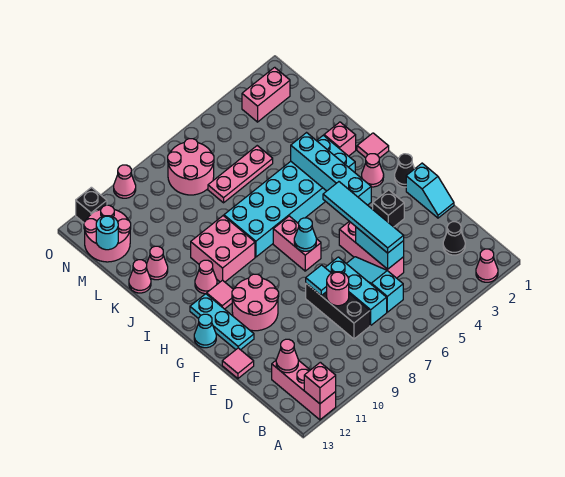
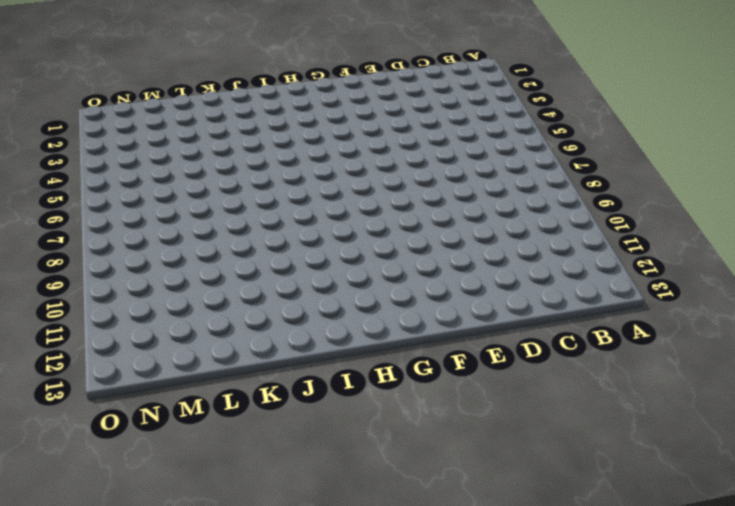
none -> pink 1x1 cone [476,249,498,282]
none -> pink 1x3 brick [272,360,336,420]
none -> black 1x1 cone [443,222,465,255]
none -> cyan 1x3 slope [346,257,403,312]

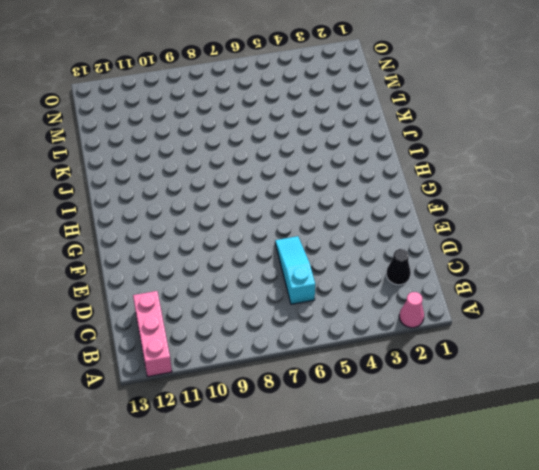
none -> cyan 1x3 brick [325,257,387,325]
none -> black 1x3 brick [306,284,370,339]
none -> pink 1x3 brick [339,221,404,278]
none -> cyan 1x2 slope [406,163,454,218]

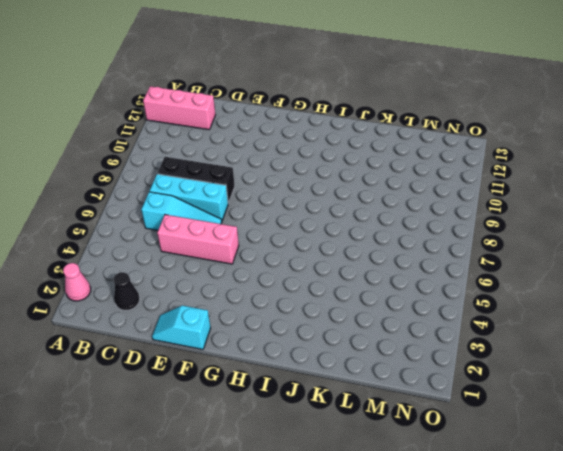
none -> pink 1x1 tile [222,348,254,379]
none -> black 1x1 brick [373,190,404,227]
none -> pink 2x2 round brick [232,274,279,331]
none -> cyan 1x3 plate [190,294,254,350]

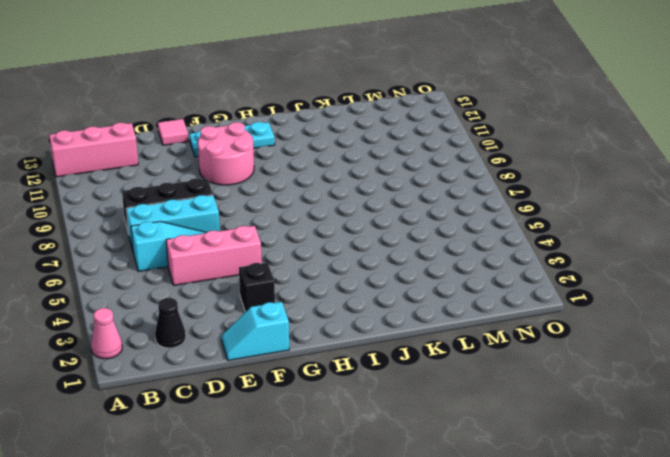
none -> black 1x1 cone [395,154,414,187]
none -> pink 1x2 brick [273,216,321,271]
none -> cyan 1x1 cone [194,314,216,348]
none -> pink 1x1 cone [362,154,384,187]

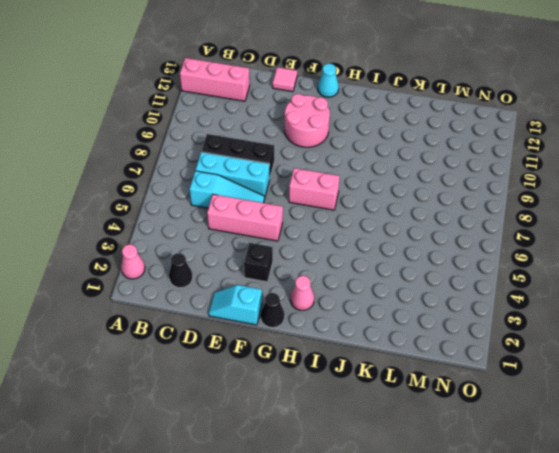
none -> cyan 1x3 plate [190,294,254,350]
none -> pink 1x1 tile [207,280,233,309]
none -> pink 1x1 tile [357,133,389,158]
none -> cyan 2x6 brick [224,135,355,257]

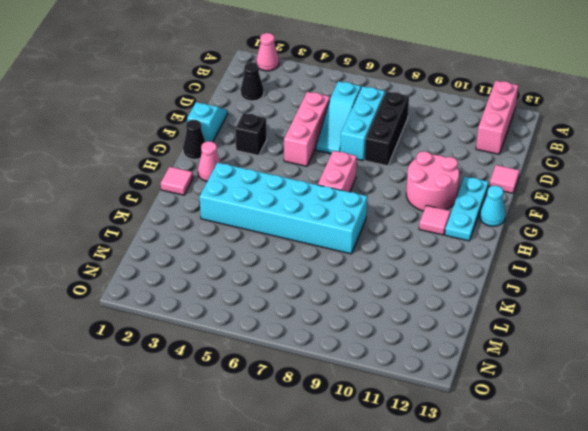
none -> pink 2x2 brick [191,216,255,282]
none -> pink 1x1 cone [195,260,217,294]
none -> pink 1x1 brick [324,122,356,156]
none -> pink 1x1 cone [147,246,168,280]

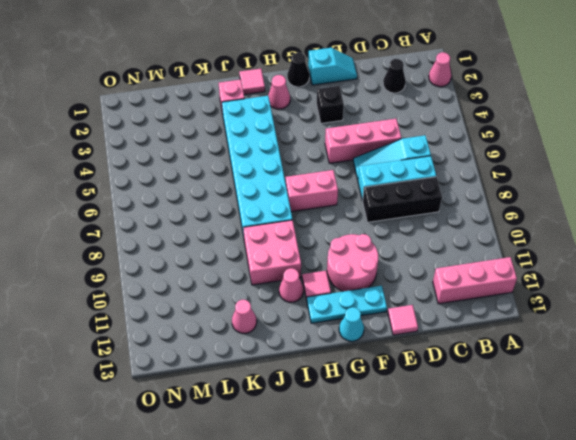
none -> pink 1x1 cone [129,260,151,293]
none -> pink 1x3 plate [208,146,273,203]
none -> pink 2x2 round brick [168,139,214,195]
none -> pink 2x2 round brick [84,205,131,262]

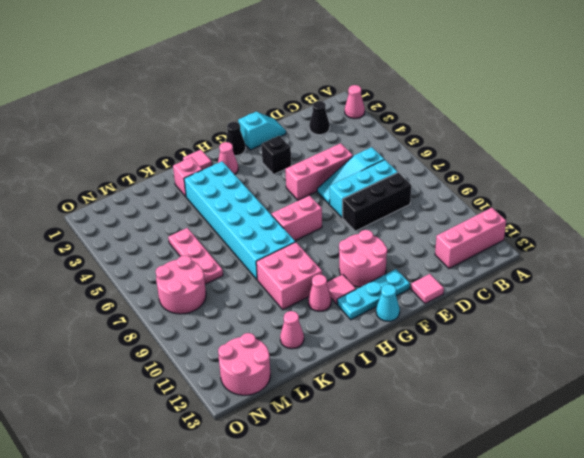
none -> pink 1x1 cone [129,260,151,293]
none -> pink 1x2 brick [242,67,290,122]
none -> pink 1x1 cone [114,165,136,198]
none -> black 1x1 brick [76,187,107,223]

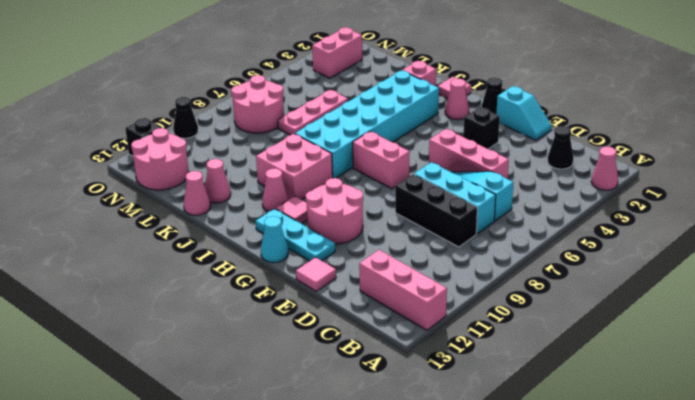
black 1x1 cone [173,97,198,138] -> pink 1x1 cone [114,165,136,198]
none -> pink 1x1 brick [304,362,336,404]
none -> pink 1x1 cone [276,339,298,373]
none -> cyan 1x2 brick [356,227,404,269]
none -> pink 1x1 round brick [327,272,349,306]

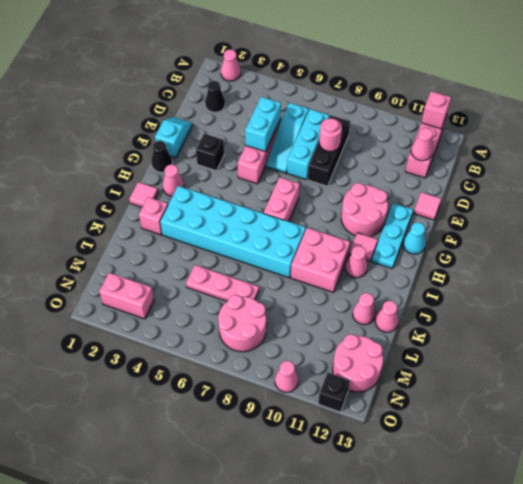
none -> cyan 1x1 tile [306,265,331,295]
none -> cyan 1x4 brick [291,133,371,205]
none -> cyan 1x1 cone [294,218,316,251]
none -> cyan 1x1 round brick [96,216,118,250]

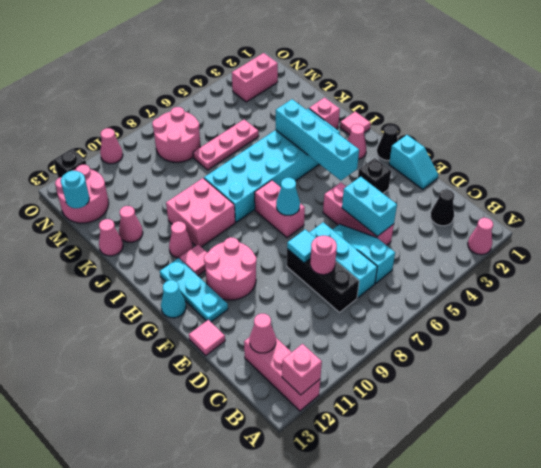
none -> cyan 1x4 tile [323,182,404,253]

